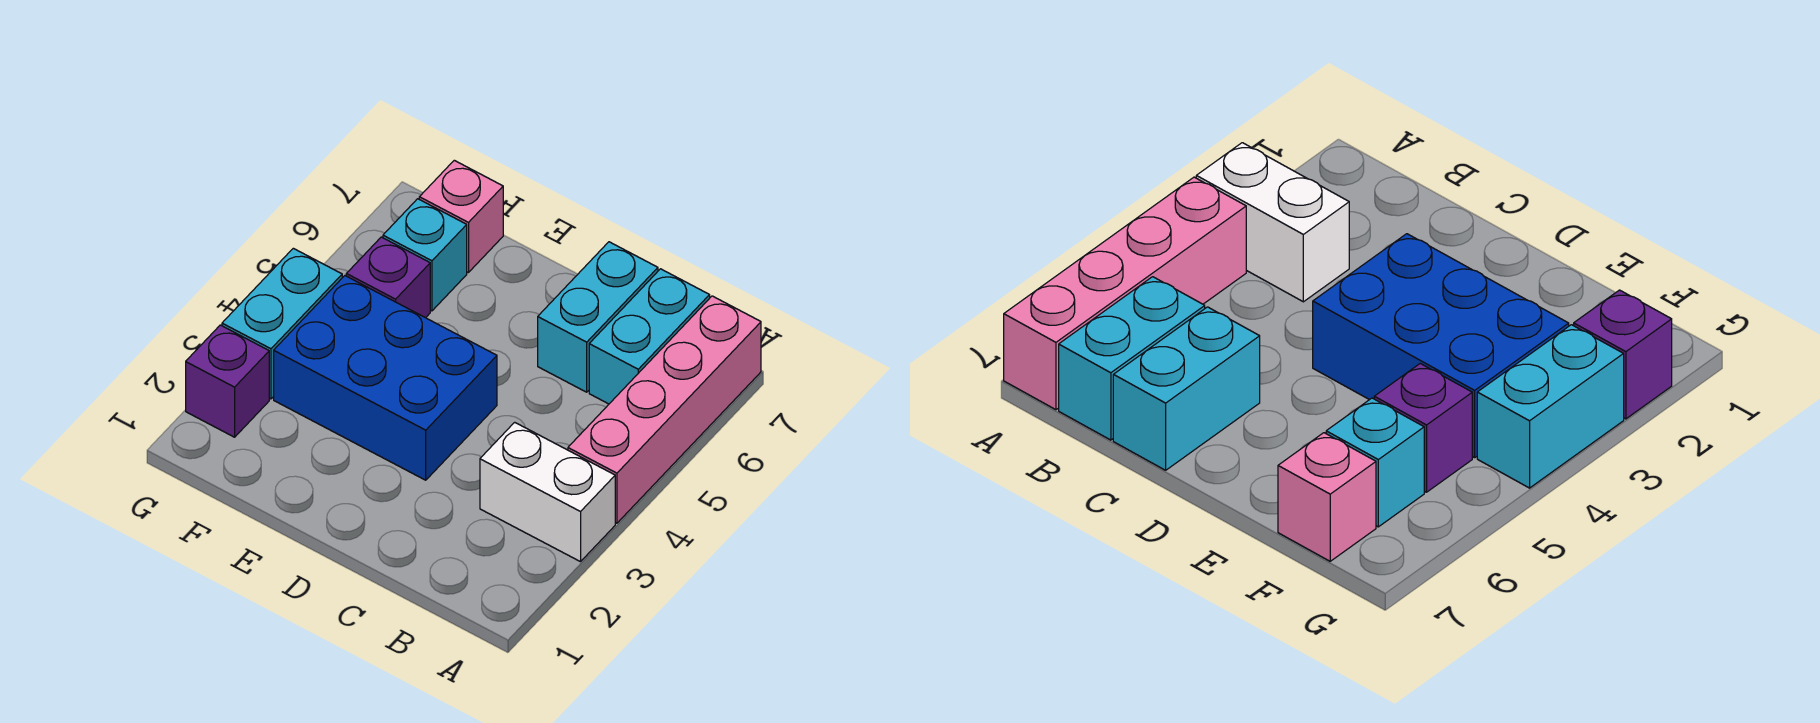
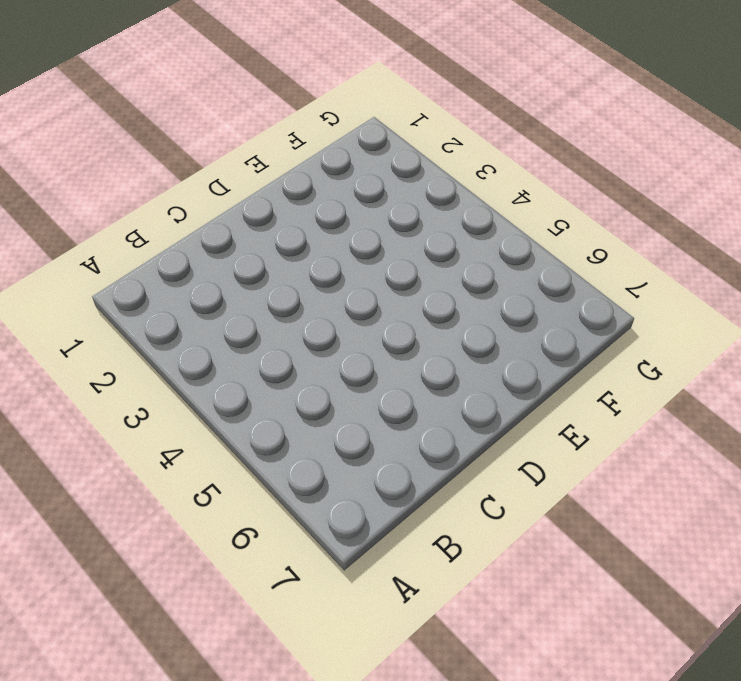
none -> white 1x2 brick [480,422,615,562]
none -> pink 1x4 brick [568,296,761,523]

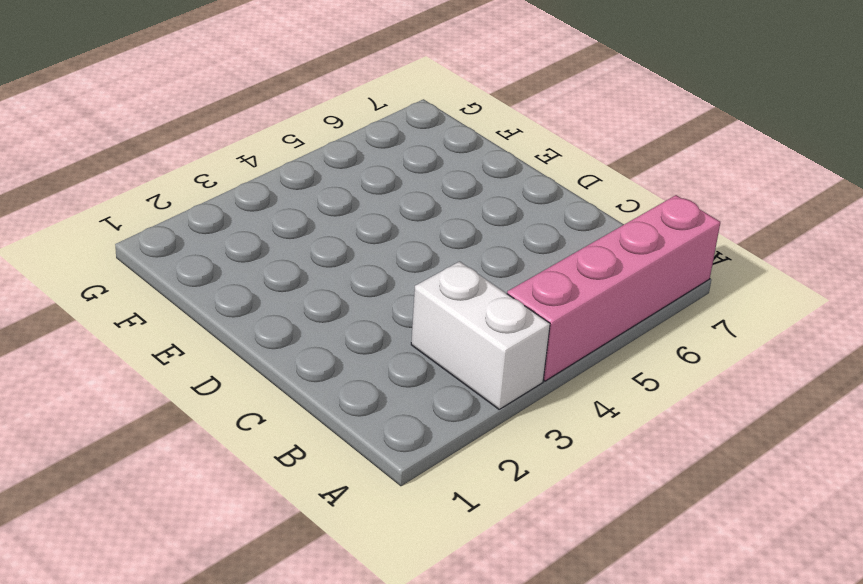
none -> cyan 1x2 brick [589,269,710,404]
none -> cyan 1x2 brick [538,242,658,392]

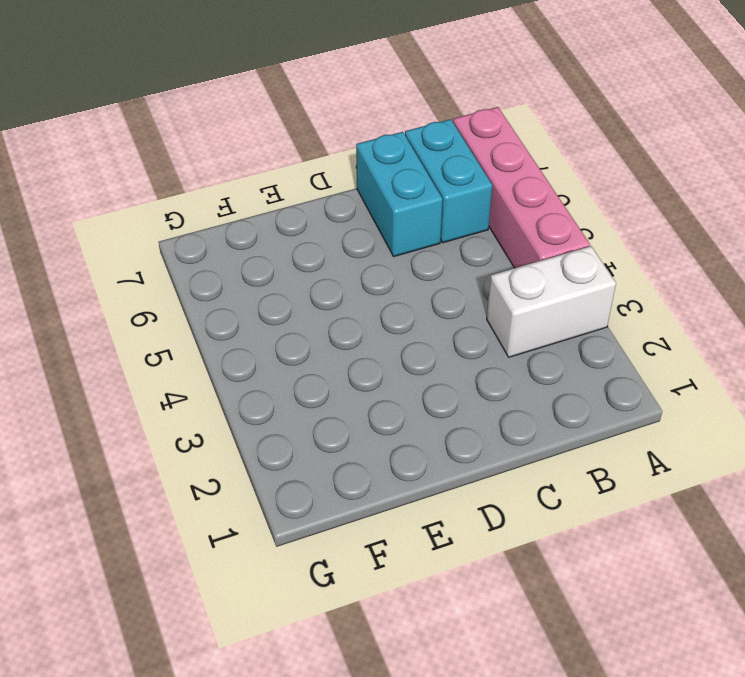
none -> blue 2x3 brick [274,276,497,480]
none -> purple 1x1 brick [346,237,430,318]

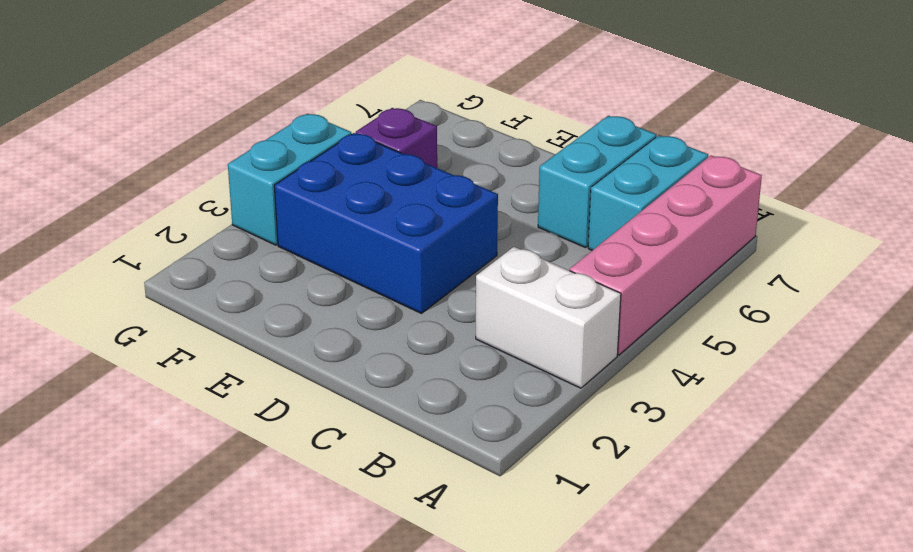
none -> cyan 1x1 brick [383,199,467,311]
none -> pink 1x1 brick [419,160,503,273]

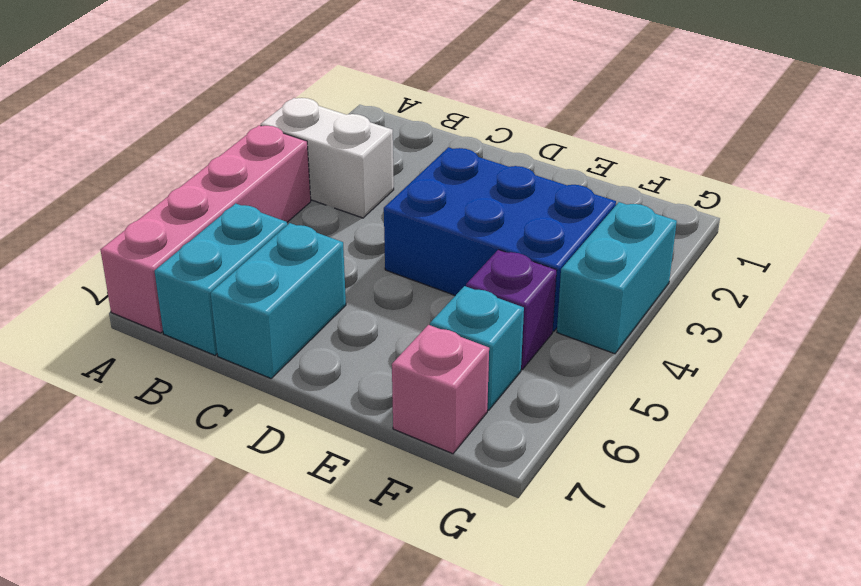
none -> purple 1x1 brick [186,325,269,437]

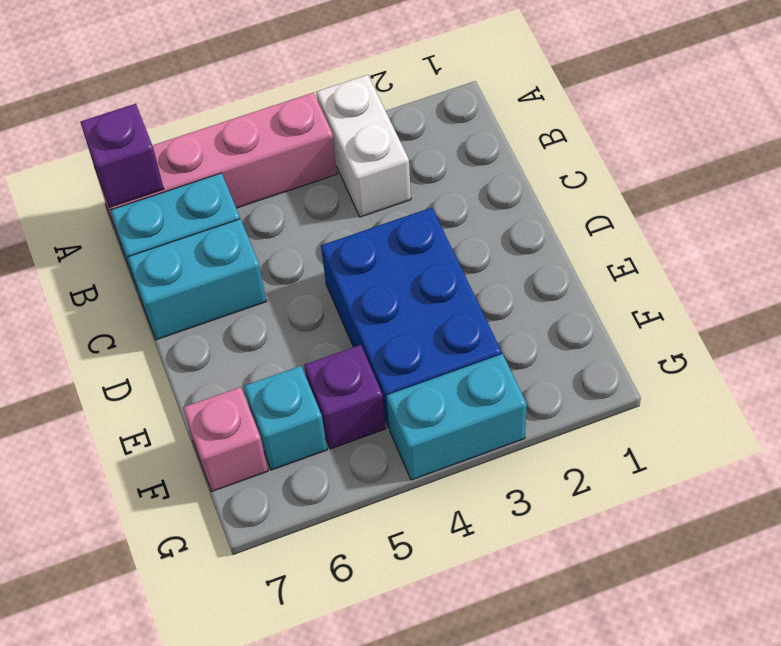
purple 1x1 brick [80,104,164,207] -> purple 1x1 brick moved to [186,325,269,437]

